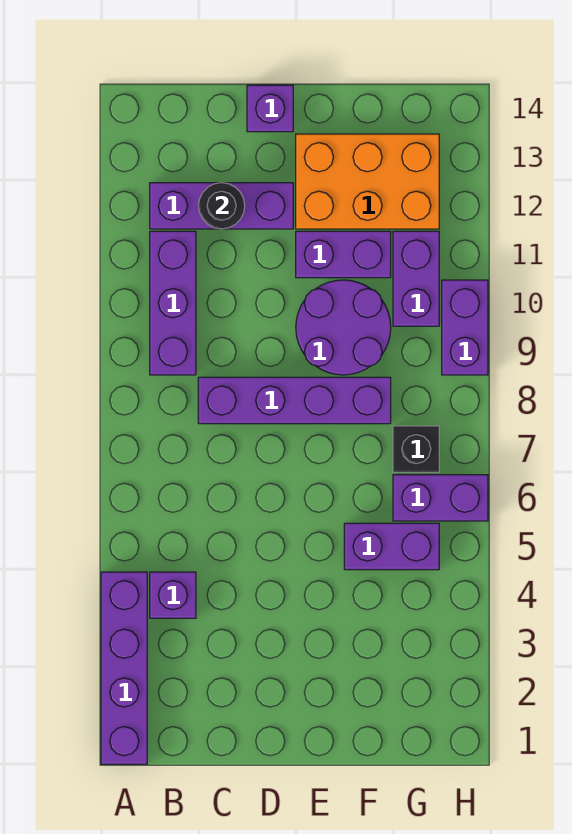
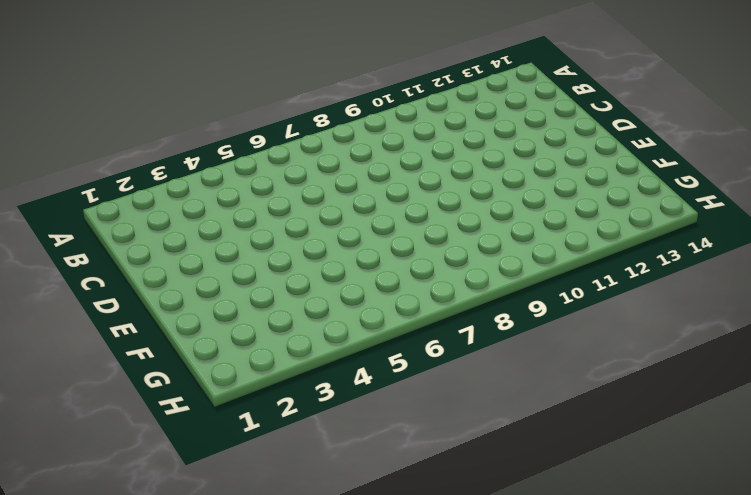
none -> purple 1x4 brick [101,572,147,764]
none -> purple 1x1 brick [150,572,196,618]
none -> purple 1x3 brick [150,231,196,375]

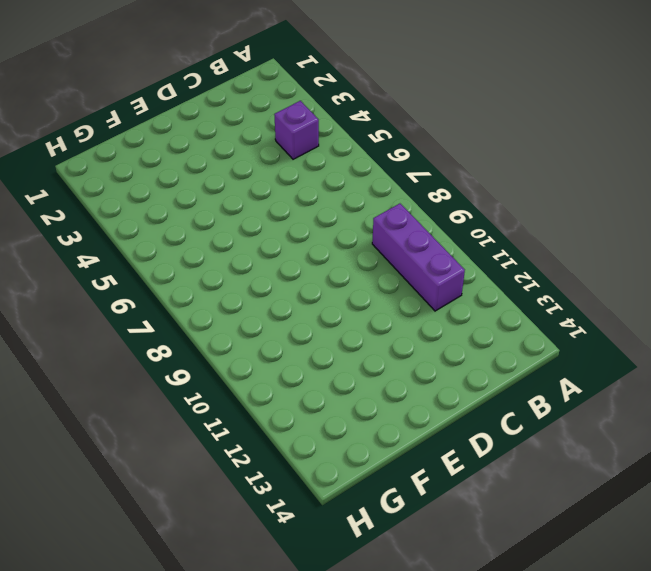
none -> purple 1x4 brick [101,572,147,764]
none -> purple 1x3 brick [150,183,293,229]
none -> purple 1x4 brick [198,377,391,424]

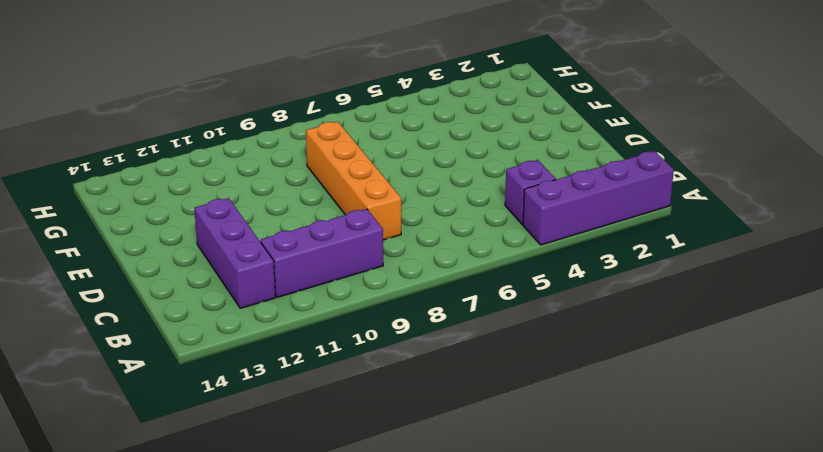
orange 1x4 brick [306,122,401,240] -> purple 1x4 brick [198,377,391,424]
none -> purple 1x1 brick [247,85,293,132]
none -> purple 2x2 round brick [296,280,391,375]
none -> purple 1x2 brick [296,231,391,278]

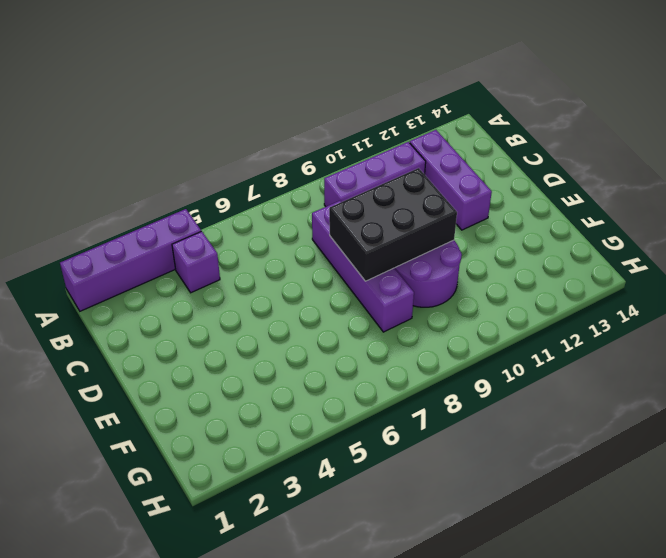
black 2x3 brick [329,168,457,281] -> none
none -> purple 1x1 brick [247,85,293,132]
none -> purple 1x2 brick [296,231,391,278]
none -> orange 2x3 brick [296,134,439,229]

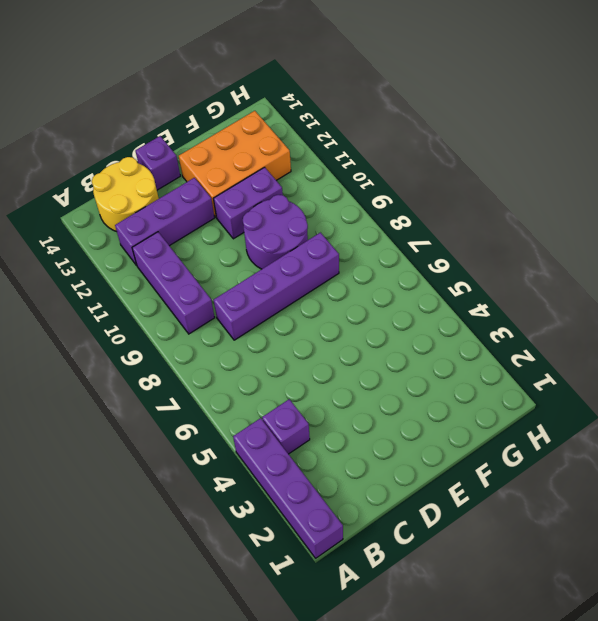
yellow 2x2 round brick [92,157,159,232] -> none
none -> purple 1x2 brick [344,523,439,570]
none -> purple 1x2 brick [393,475,488,521]
none -> black 1x1 brick [393,426,439,472]

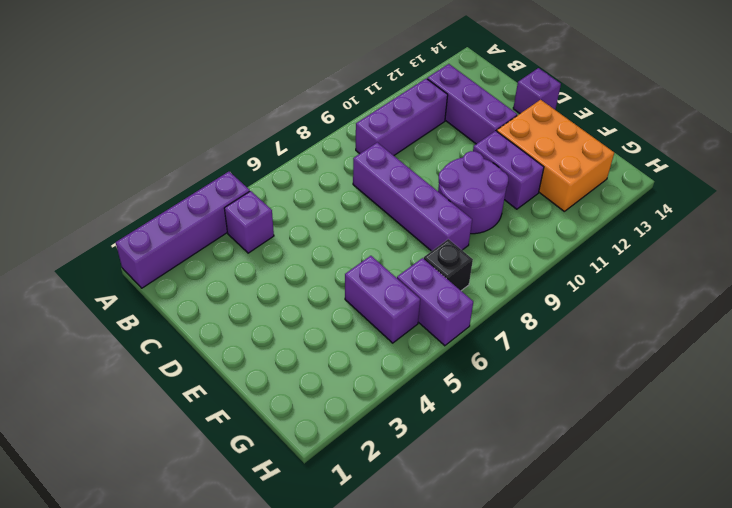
none -> purple 1x2 brick [393,231,439,326]
none -> purple 1x2 brick [442,280,488,375]
none -> black 1x1 round brick [199,183,245,229]

